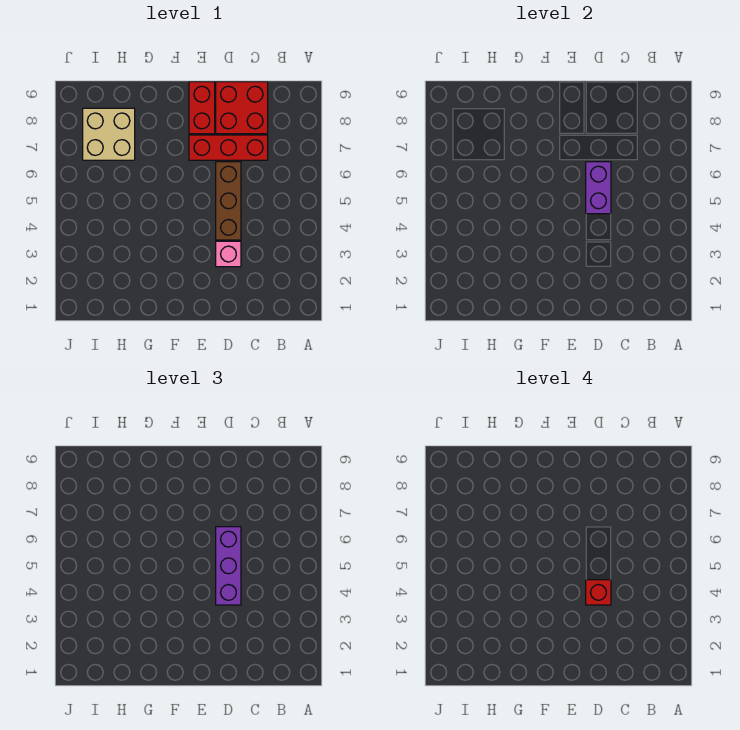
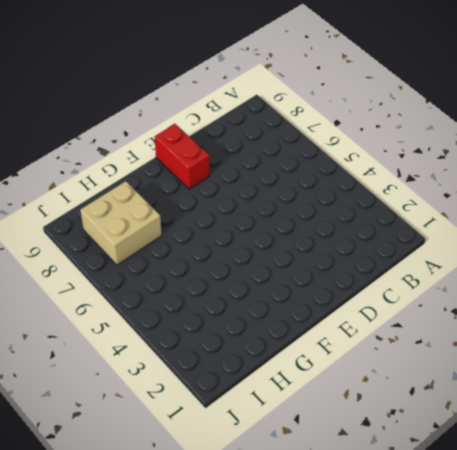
none -> red 1x3 brick [189,135,268,160]
none -> red 2x2 brick [216,82,268,134]

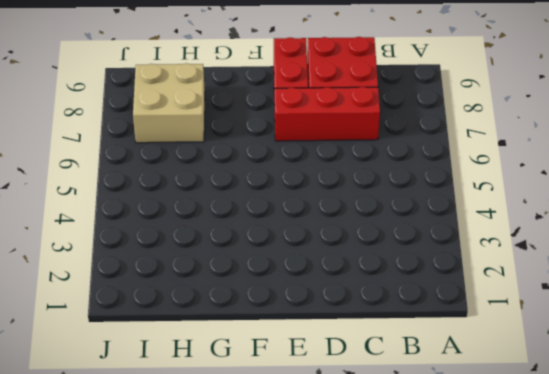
none -> pink 1x1 brick [216,241,241,267]
none -> brown 1x3 brick [216,162,241,240]

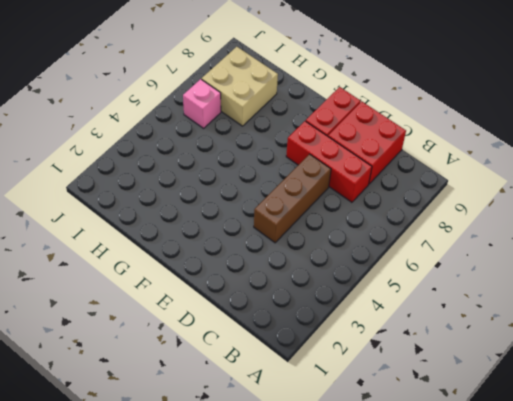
pink 1x1 brick [183,79,221,128] -> pink 1x1 brick moved to [216,241,241,267]
none -> purple 1x2 brick [586,162,611,214]
none -> purple 1x3 brick [216,527,241,605]

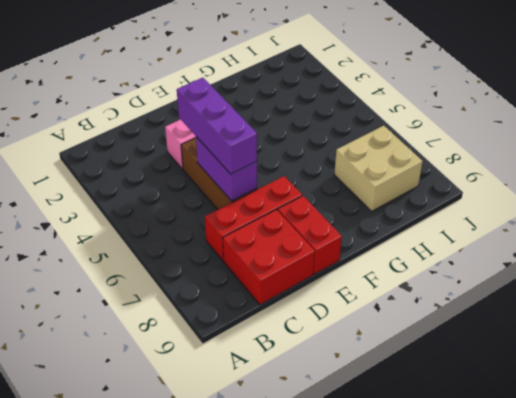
none -> red 1x1 brick [586,580,611,605]

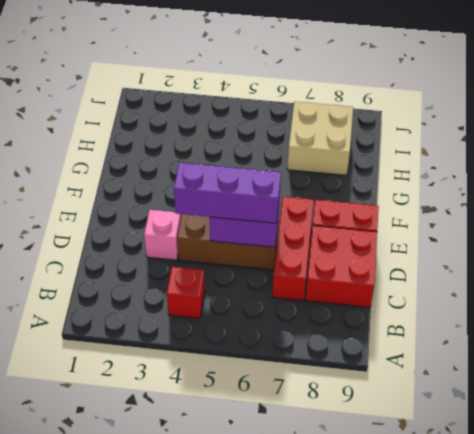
red 1x1 brick [167,267,205,319] -> red 1x1 brick moved to [586,580,611,605]

